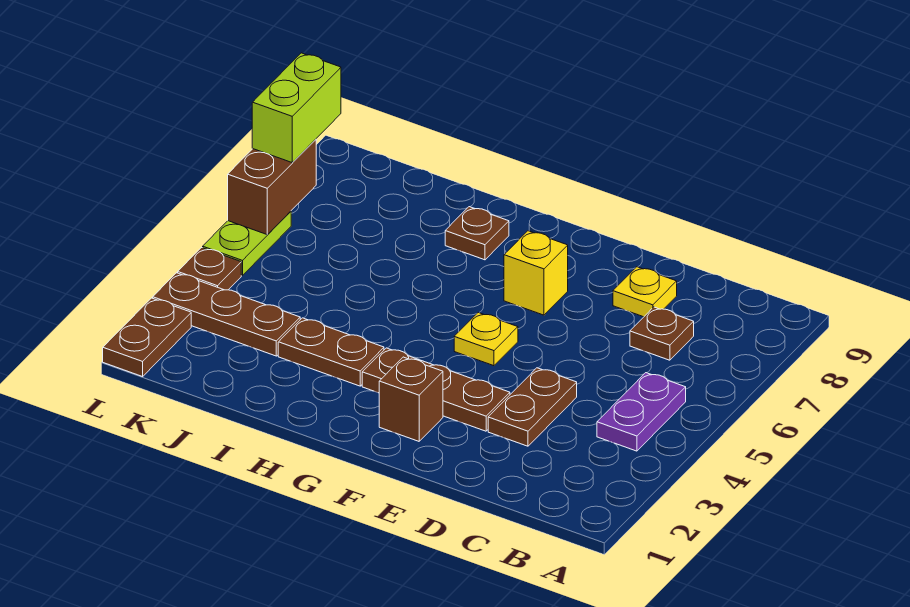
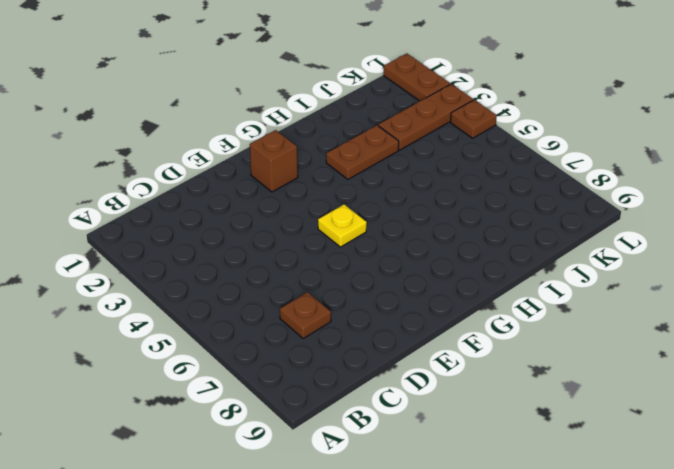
none -> purple 1x2 plate [597,373,686,451]
none -> brown 1x2 plate [488,368,577,446]
none -> yellow 1x1 plate [613,267,677,317]

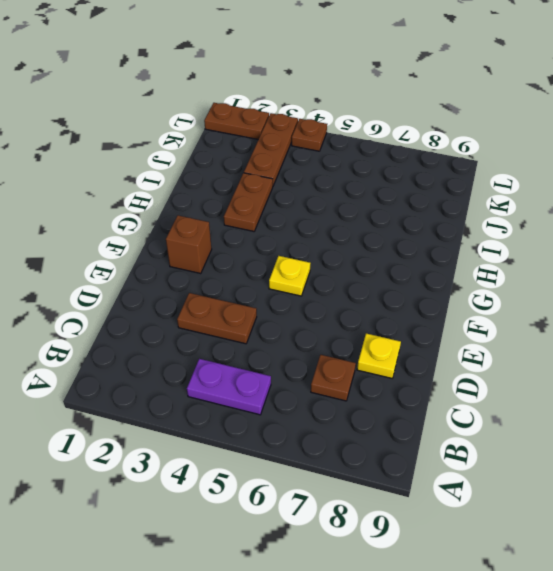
none -> brown 1x3 plate [362,348,510,431]
none -> yellow 1x1 brick [504,231,568,315]
none -> brown 1x1 plate [445,207,509,260]

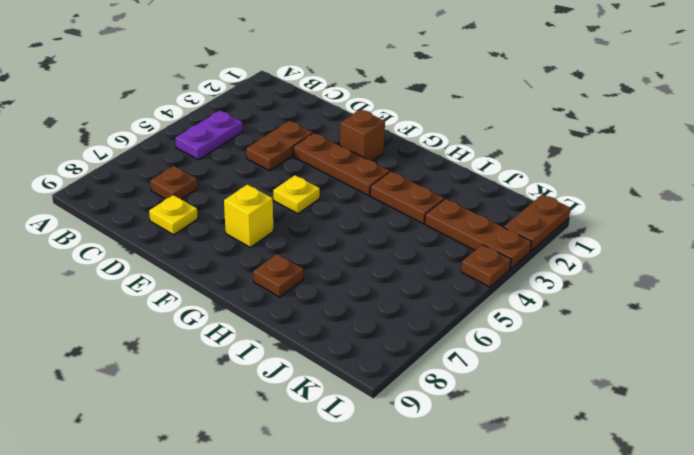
none -> lime 1x2 plate [203,211,291,276]
none -> brown 1x2 brick [228,139,316,234]
none -> lime 1x2 brick [252,53,341,163]

